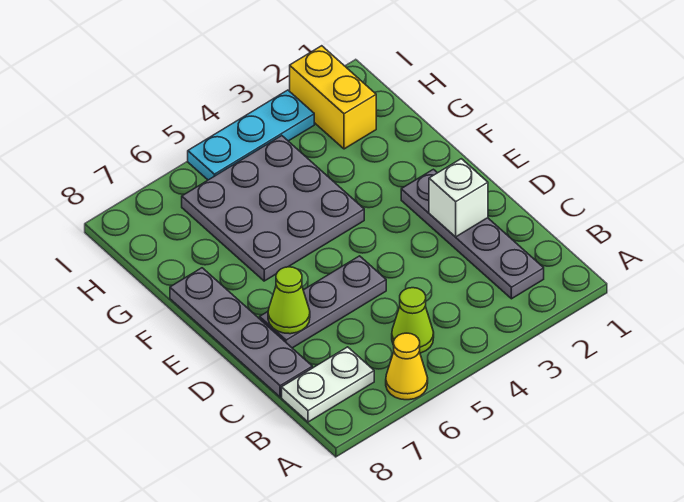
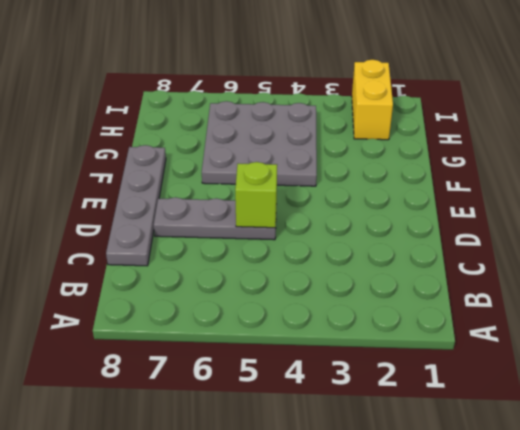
lime 1x1 brick [235,162,277,228] -> none
none -> yellow 1x1 cone [386,333,428,400]
none -> grey 1x4 plate [401,169,544,299]

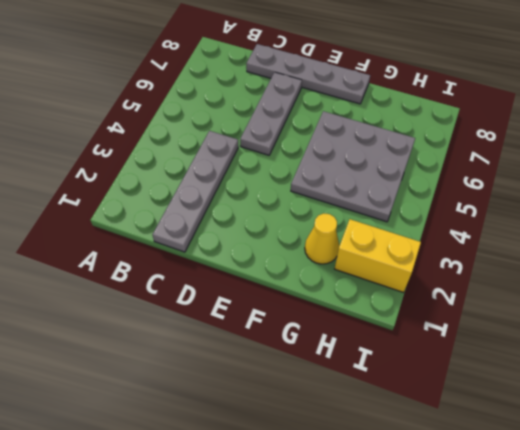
grey 1x4 plate [153,131,238,252] -> grey 1x4 plate turned to [401,169,544,299]
yellow 1x1 cone [305,213,339,264] -> yellow 1x1 cone moved to [386,333,428,400]
none -> lime 1x1 cone [392,288,434,353]
none -> white 1x2 plate [282,347,374,422]

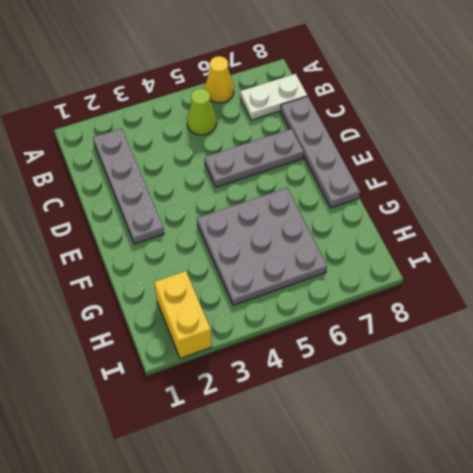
none -> cyan 1x3 plate [188,90,314,180]
none -> white 1x1 brick [429,159,488,237]

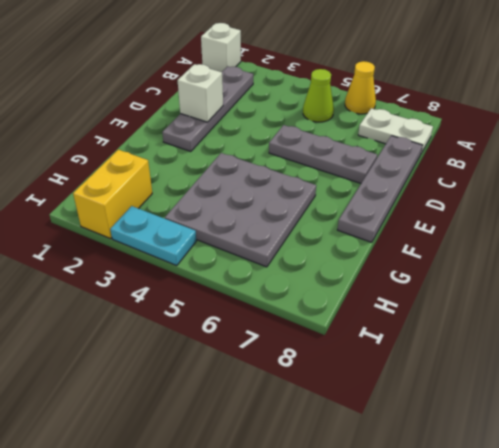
white 1x1 brick [201,23,241,72] -> none
cyan 1x2 plate [110,206,196,266] -> cyan 1x3 plate [188,90,314,180]
none -> lime 1x1 cone [268,267,310,334]

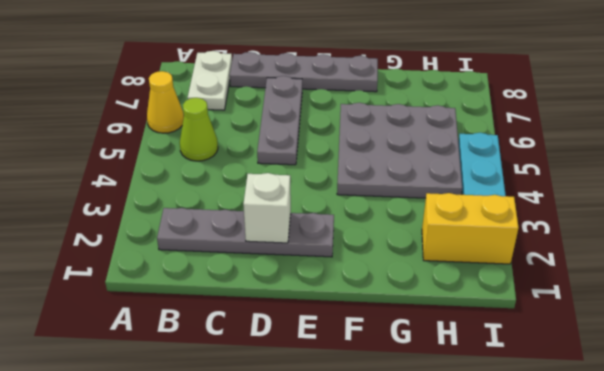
none -> lime 1x1 cone [268,267,310,334]

